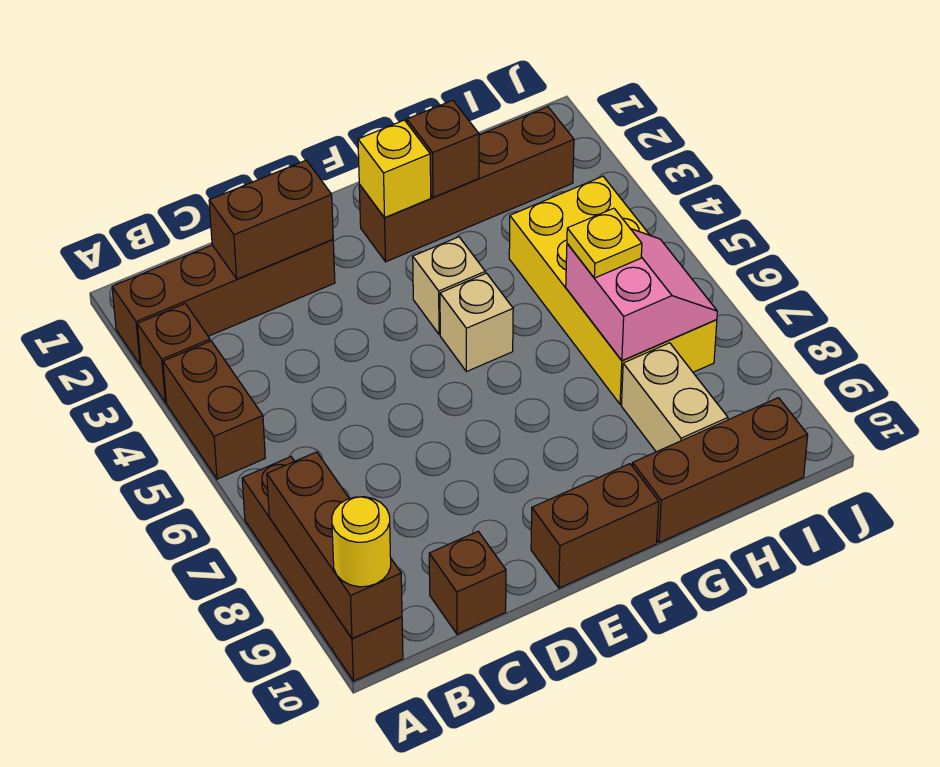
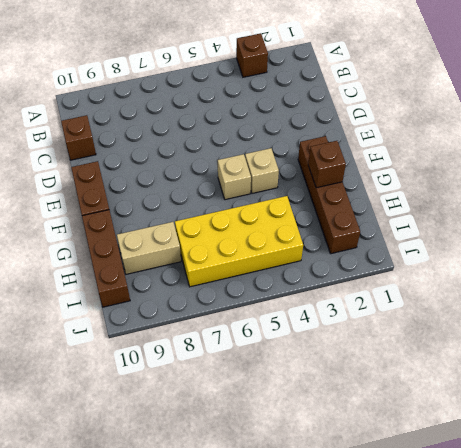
none -> brown 1x4 brick [112,239,335,365]
none -> brown 1x2 brick [163,341,265,479]
none -> brown 1x4 brick [242,457,403,681]

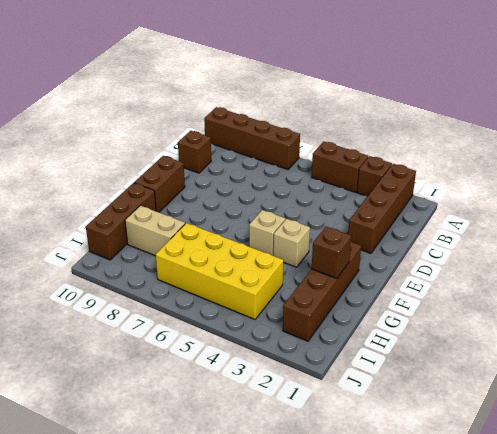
none -> brown 1x3 brick [267,452,402,639]
none -> brown 1x2 brick [209,160,333,279]
none -> yellow 1x1 brick [358,120,431,218]

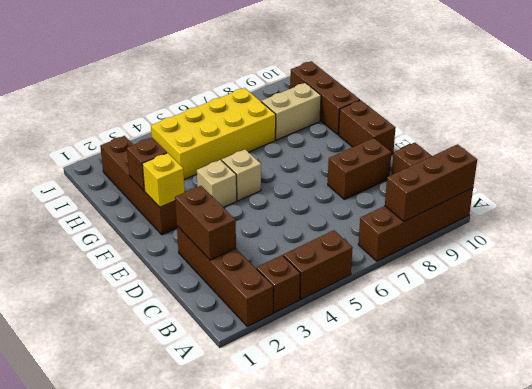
brown 1x2 brick [328,138,391,200] -> none
none -> pink 2x2 slope [566,229,717,361]
none -> yellow 1x1 round brick [332,497,391,587]
none -> yellow 1x1 plate [567,208,642,278]

